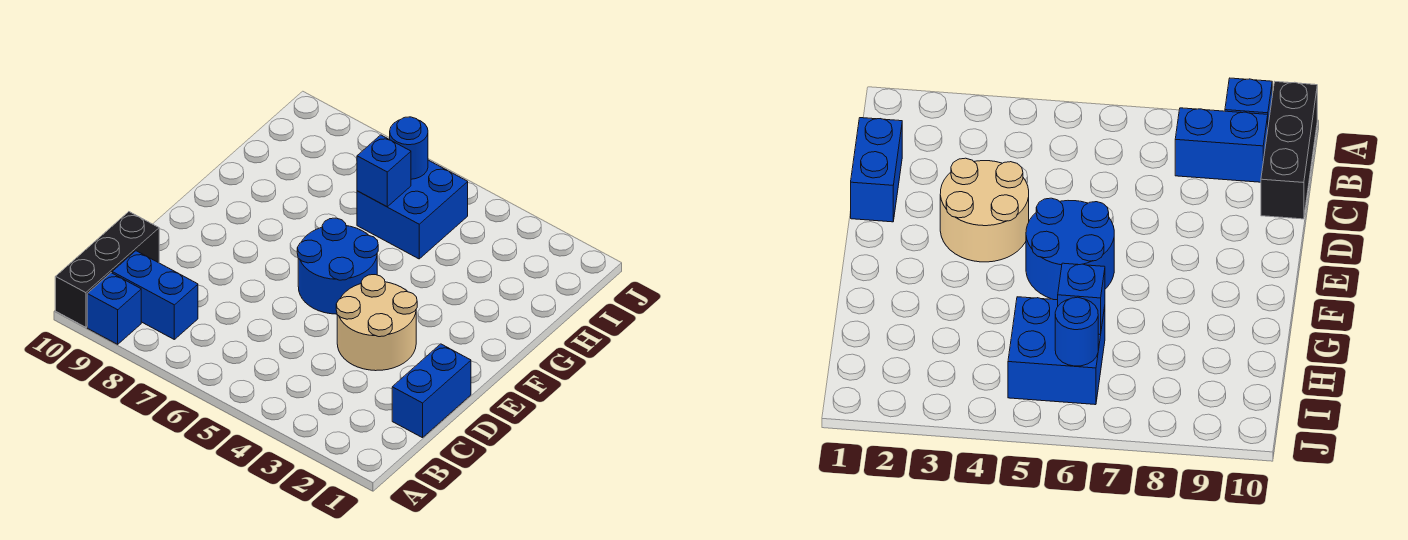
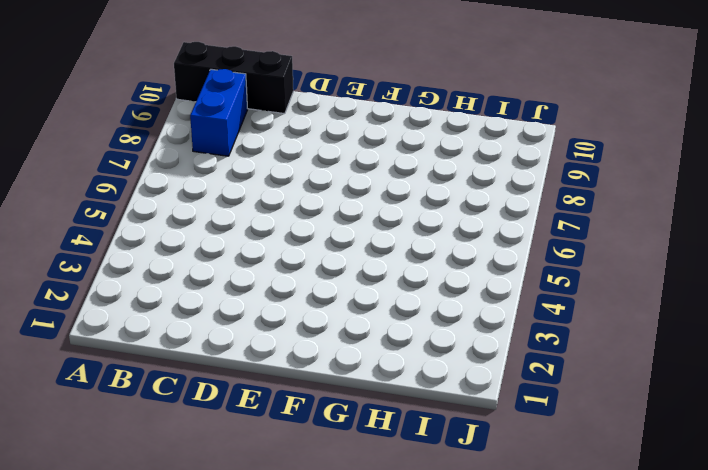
none -> blue 1x1 brick [87,273,141,344]
none -> blue 1x2 brick [392,344,471,438]

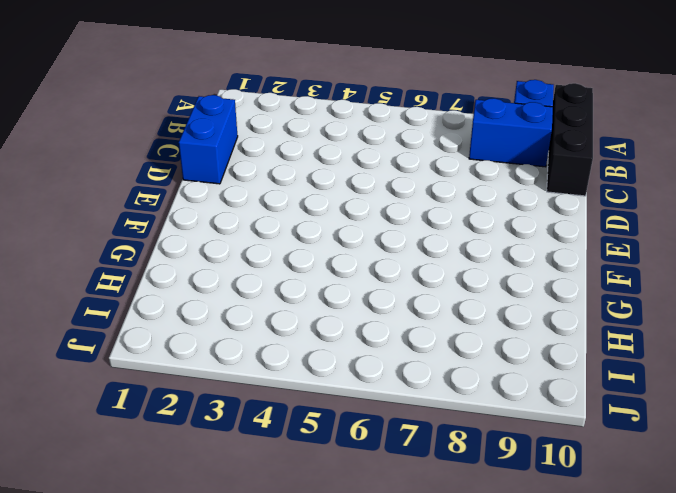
none -> tan 2x2 round brick [336,275,417,371]
none -> blue 2x2 round brick [297,218,378,314]

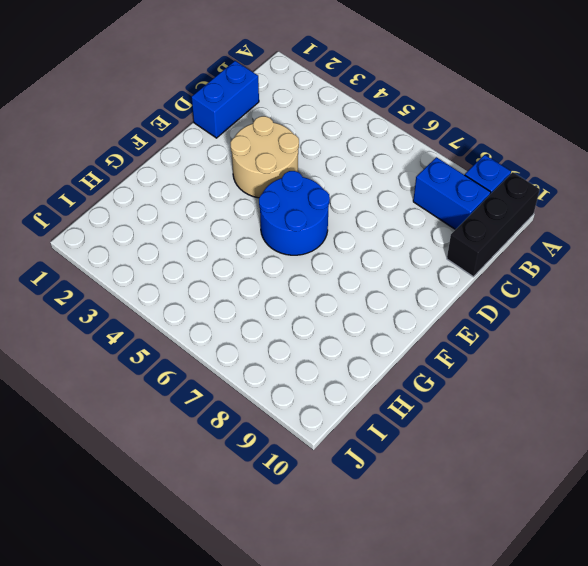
none -> blue 2x2 brick [357,160,468,259]
none -> blue 1x1 brick [357,135,411,207]

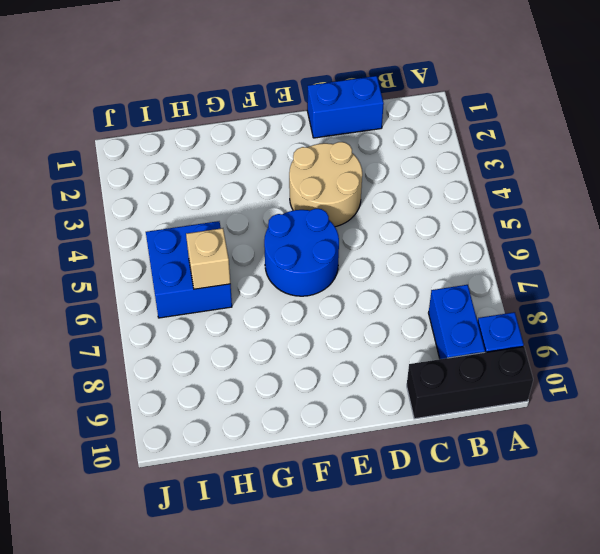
tan 1x1 brick [186,228,230,289] -> blue 1x1 brick [357,135,411,207]
none -> blue 1x1 round brick [390,117,428,179]

